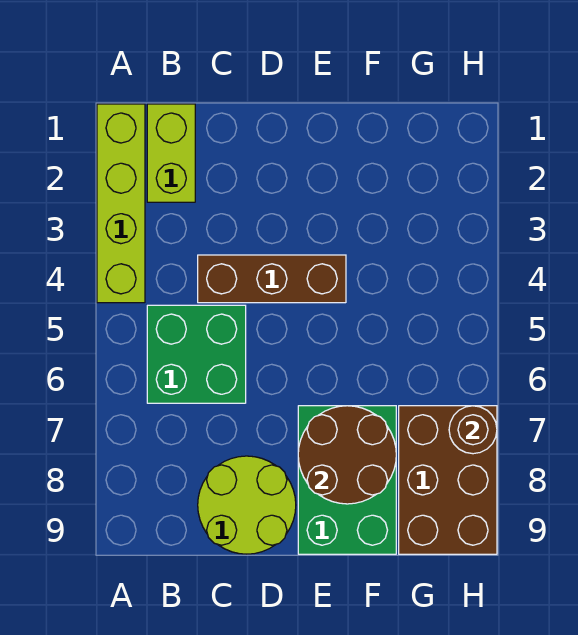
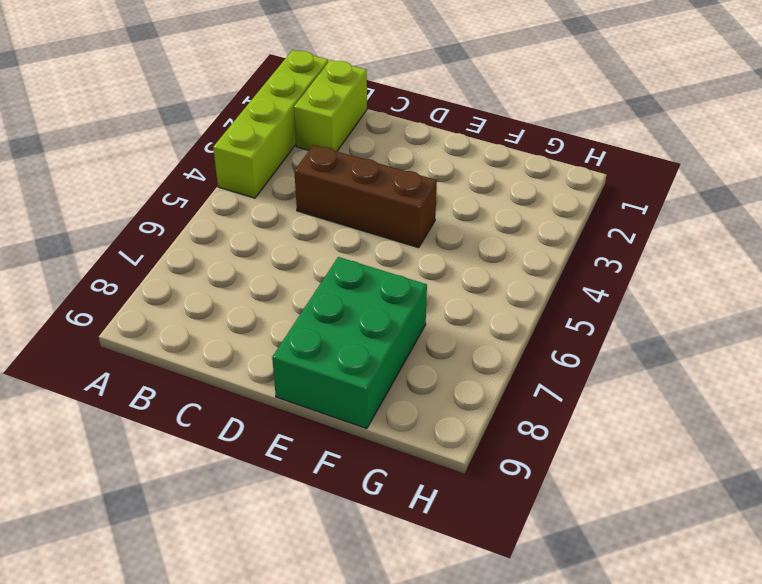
none -> green 2x2 brick [147,305,246,403]
none -> lime 2x2 round brick [198,456,296,554]

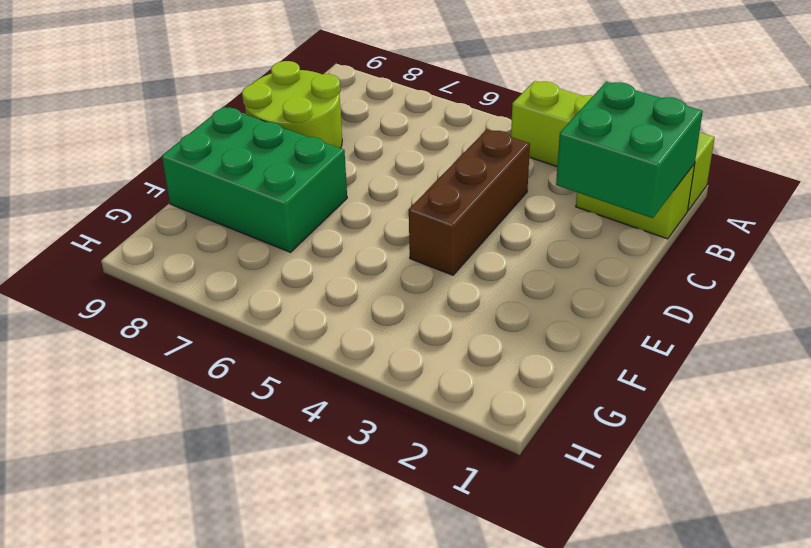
green 2x2 brick [556,82,703,218] -> green 2x2 brick moved to [147,305,246,403]
none -> brown 2x3 brick [399,406,497,554]
none -> brown 2x2 round brick [298,406,396,504]

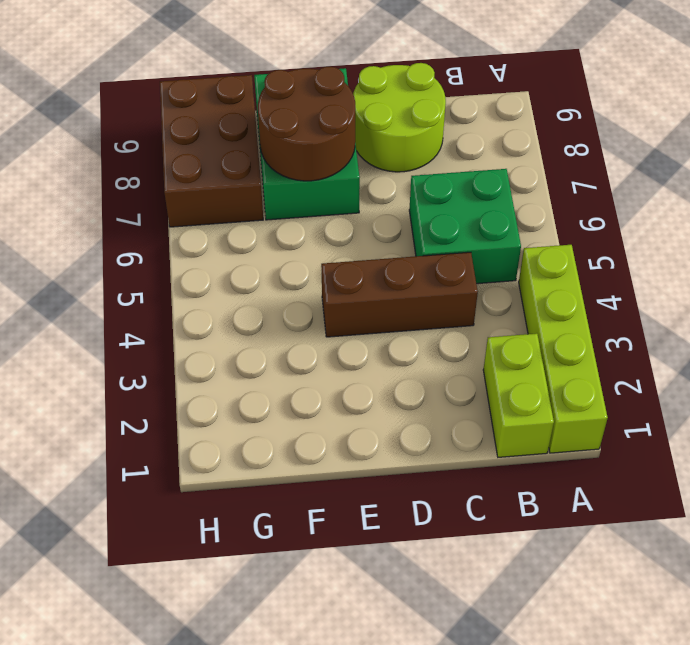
none -> brown 1x1 round brick [449,406,497,454]

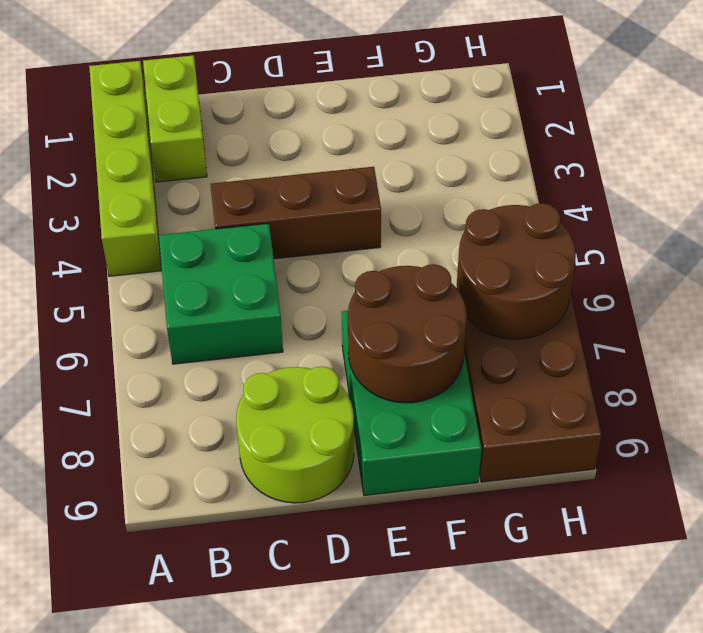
brown 2x2 round brick [457,203,576,339] -> brown 1x1 round brick [449,406,497,454]

